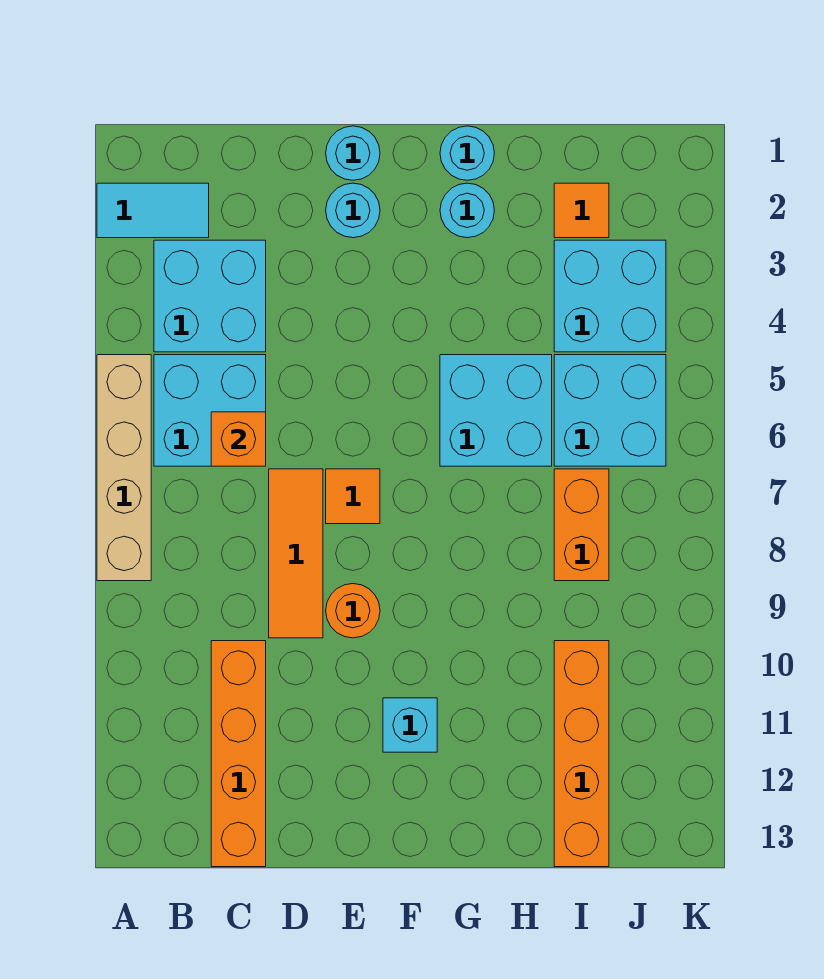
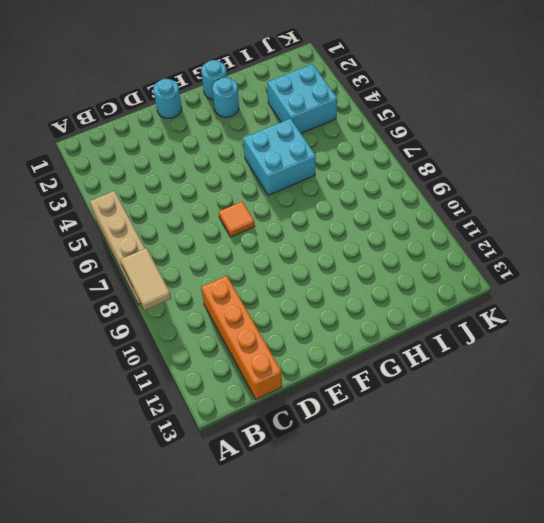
tan 1x2 tile [120,248,171,310] -> none
none -> cyan 1x2 tile [97,183,209,238]
none -> cyan 2x2 brick [154,240,266,352]
none -> cyan 2x2 brick [154,355,266,466]

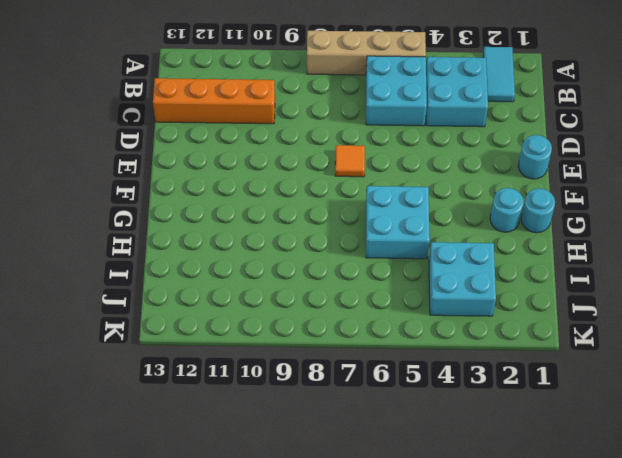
none -> orange 1x3 tile [269,469,323,638]
none -> cyan 1x1 round brick [326,183,380,238]
none -> orange 1x1 round brick [326,584,380,638]

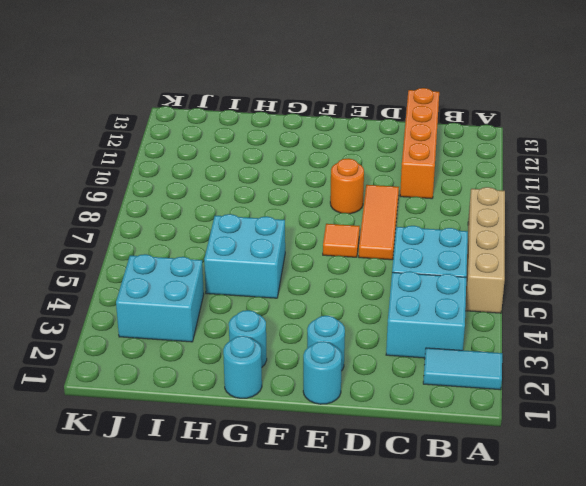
none -> cyan 1x1 brick [383,698,437,752]
none -> orange 1x1 tile [554,183,609,238]
none -> cyan 2x2 brick [554,355,666,466]

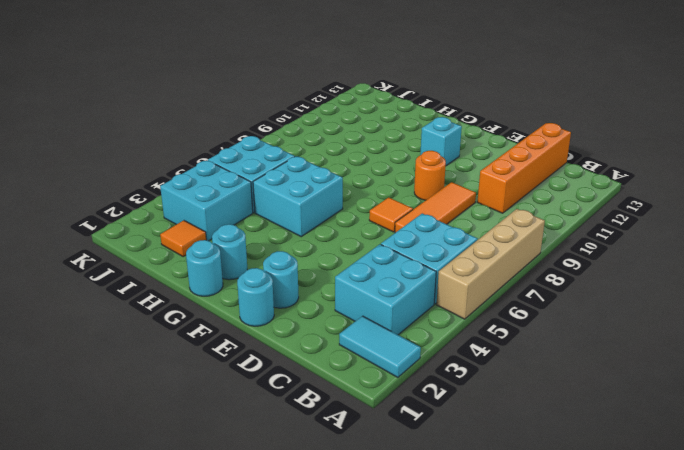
none -> orange 1x2 brick [554,469,609,581]
none -> orange 1x4 brick [554,641,609,867]
none -> orange 1x1 brick [211,412,266,466]

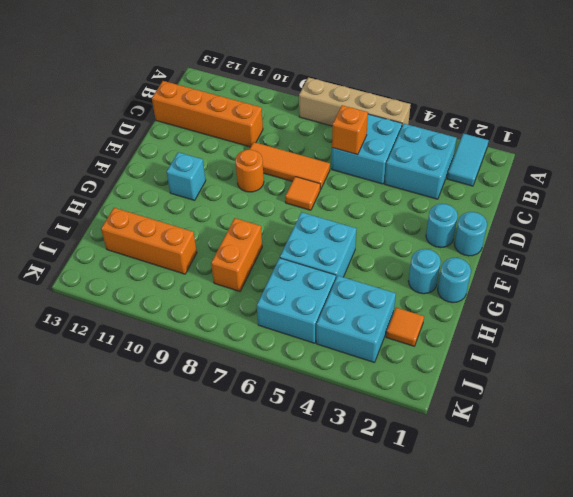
orange 1x2 brick [211,218,262,291] -> orange 1x2 brick turned to [554,469,609,581]
orange 1x3 brick [101,208,197,274] -> orange 1x4 brick [554,641,609,867]

